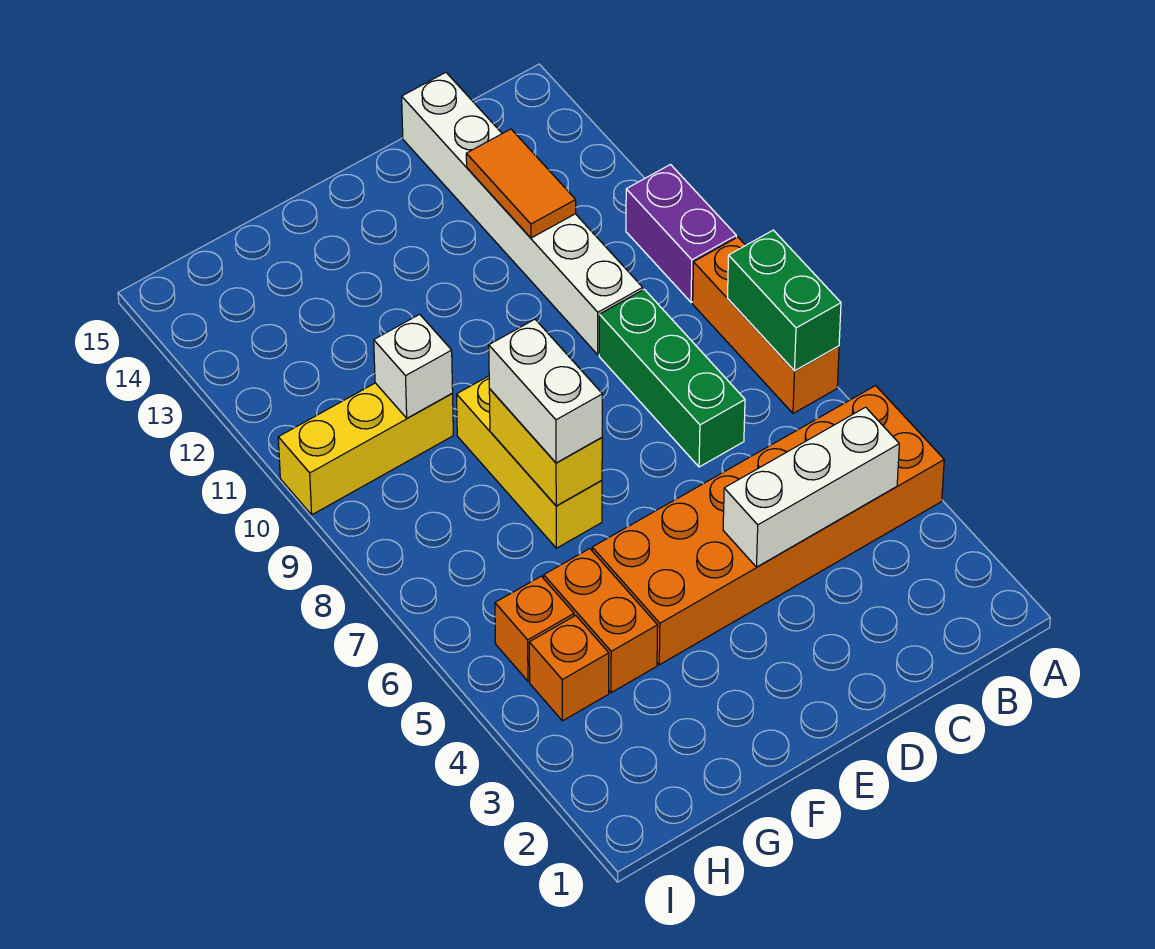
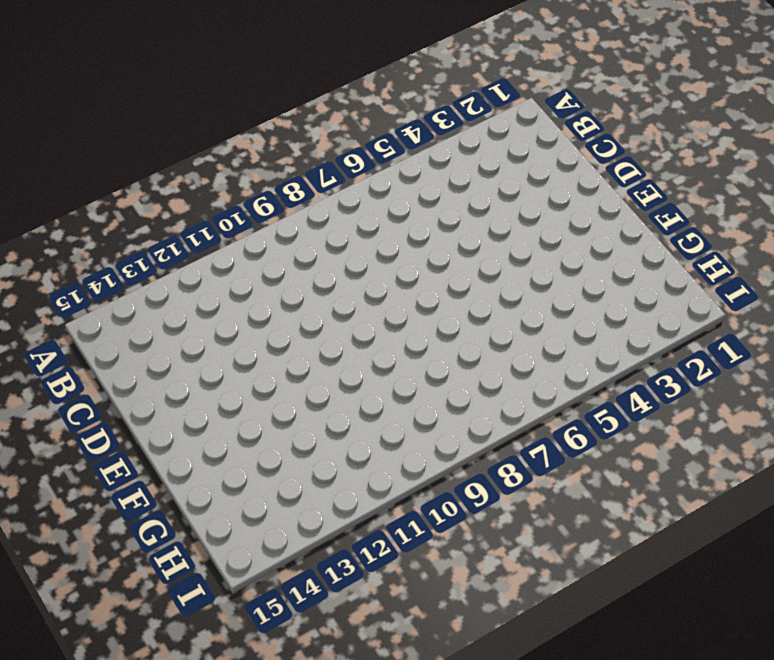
none -> orange 2x6 brick [592,386,944,665]
none -> orange 1x3 brick [693,237,839,413]
none -> purple 1x2 brick [626,165,736,302]

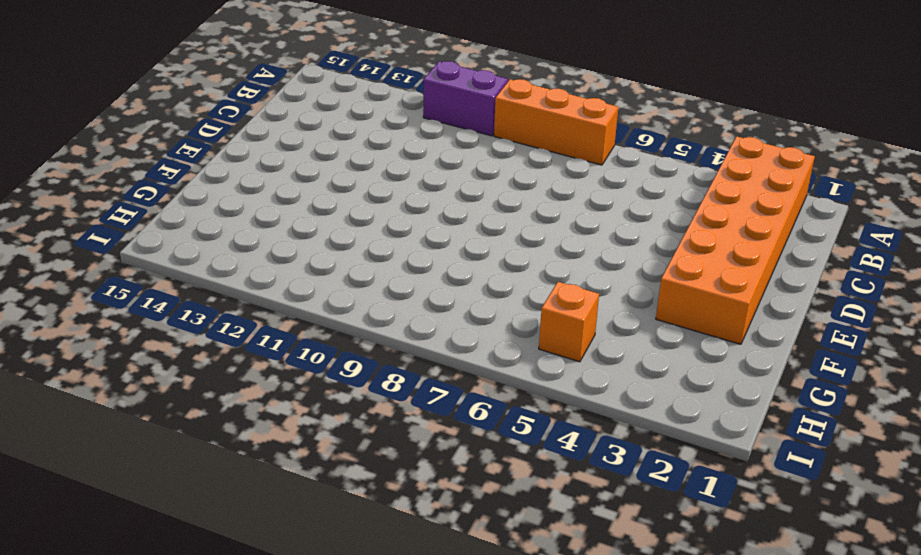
orange 2x6 brick [656,136,815,344] -> orange 2x6 brick moved to [592,386,944,665]
none -> green 1x3 brick [599,289,745,467]
none -> white 1x6 brick [402,72,643,354]
none -> yellow 1x3 brick [457,376,602,548]

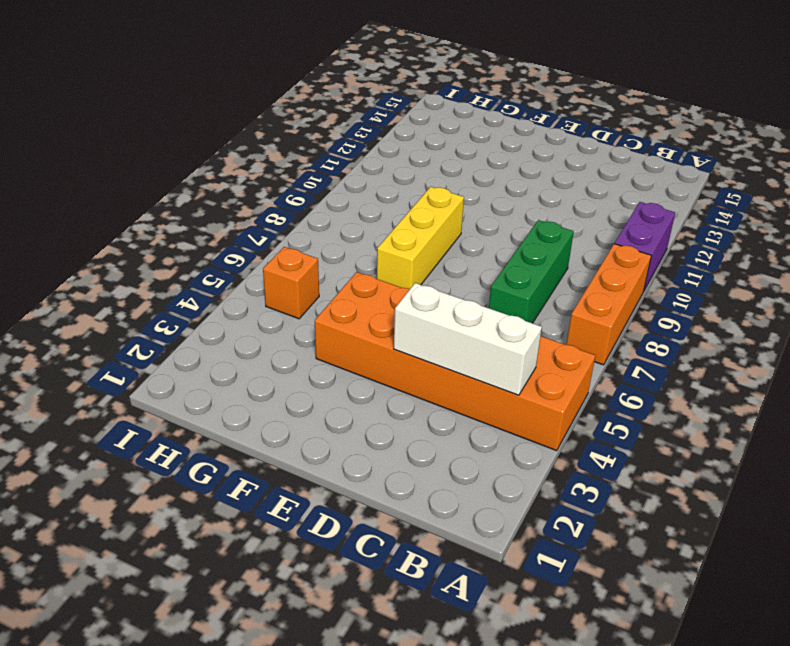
none -> white 1x6 brick [402,72,643,354]
none -> orange 1x2 brick [544,549,658,693]
none -> yellow 1x3 brick [278,383,453,515]

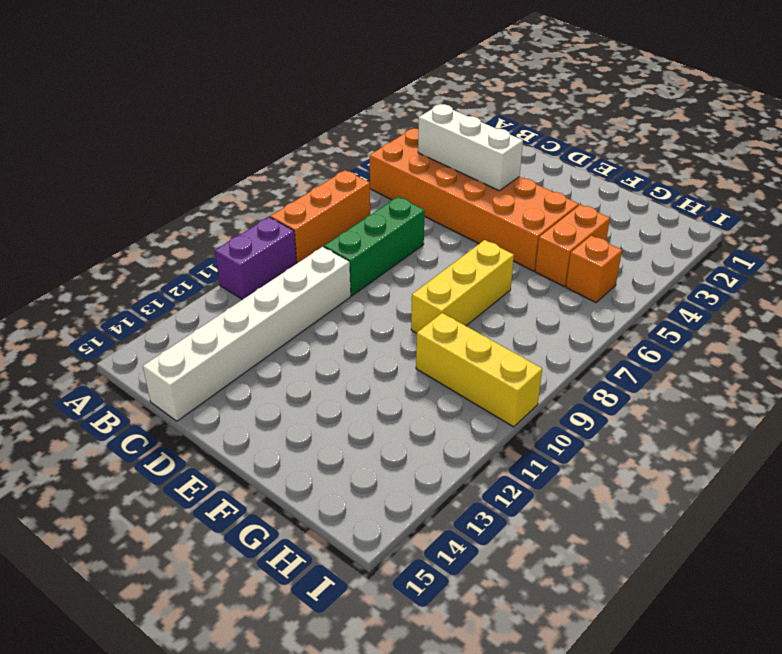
none -> orange 1x1 brick [529,615,609,721]
none -> green 1x2 brick [727,230,841,371]
none -> orange 1x2 tile [466,129,576,238]

